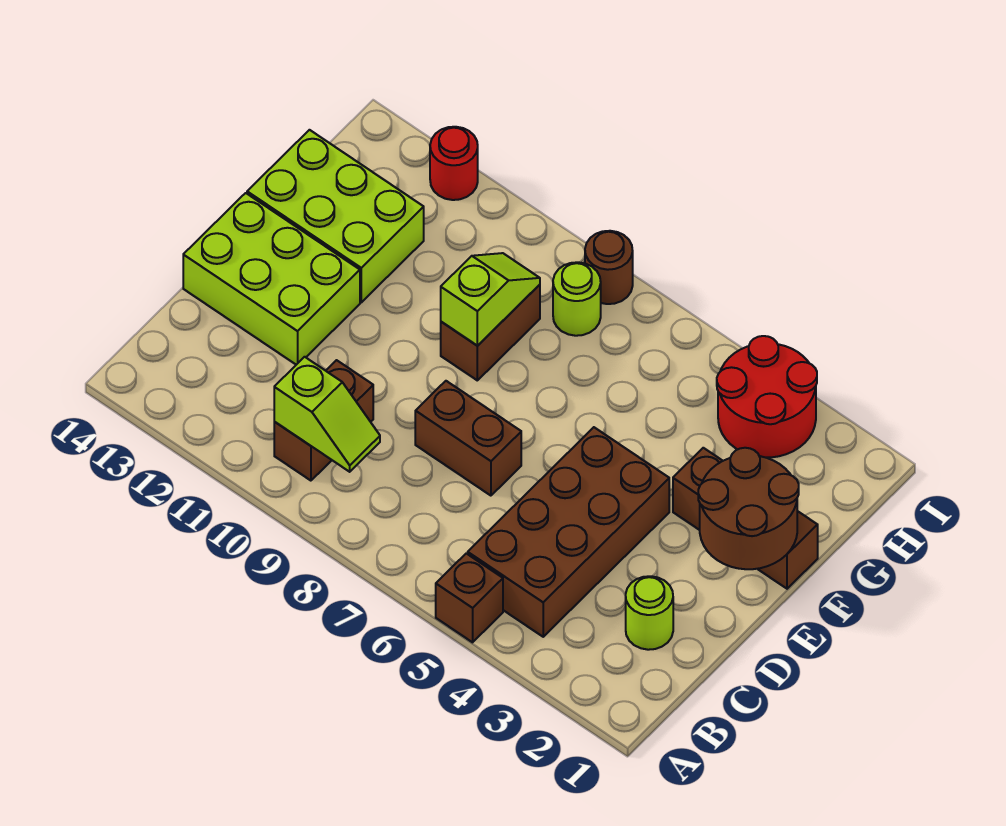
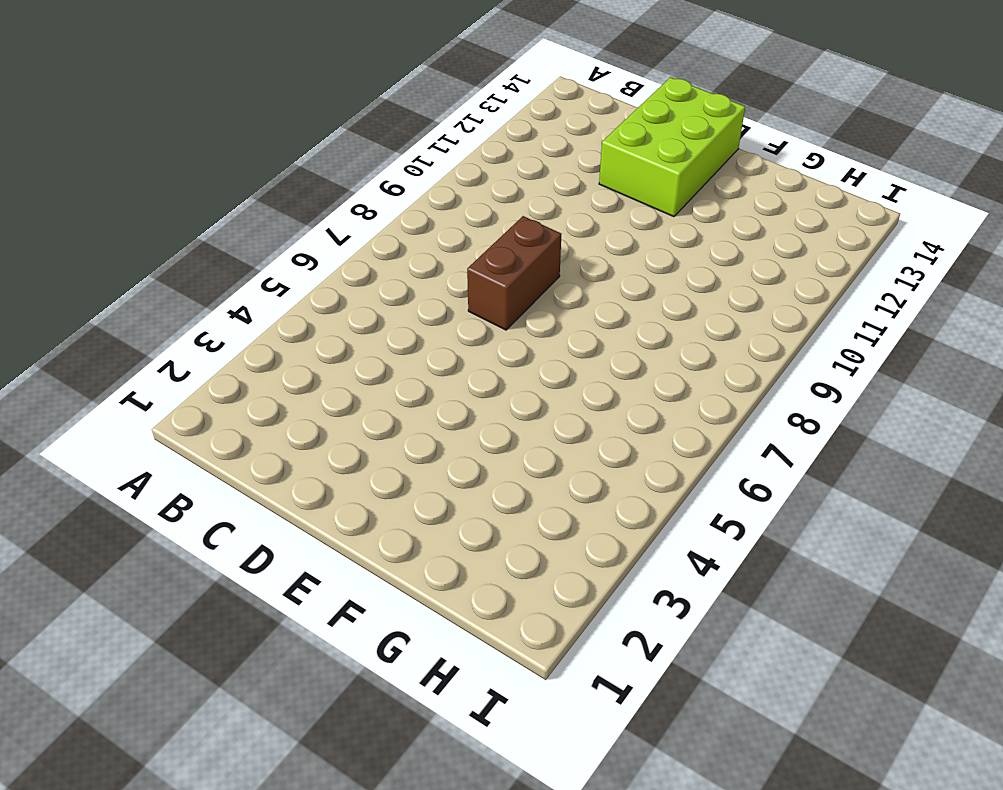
none -> brown 1x1 brick [436,553,503,642]
none -> brown 2x4 brick [468,427,669,637]
none -> brown 1x2 brick [274,360,373,481]

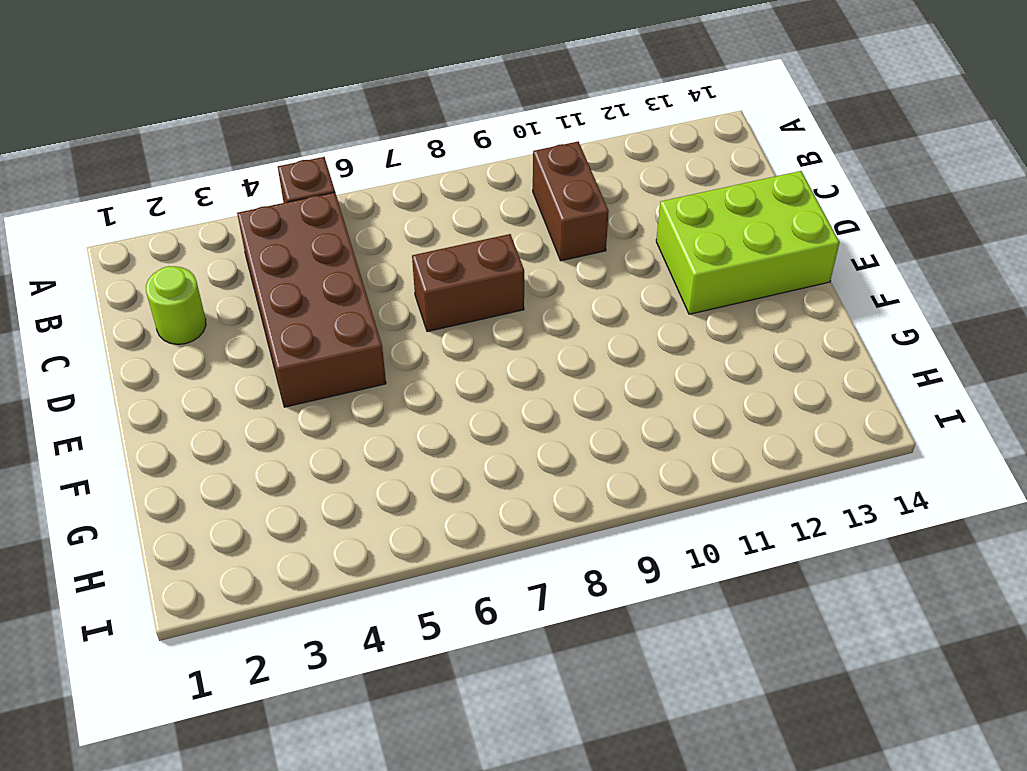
none -> brown 1x3 brick [673,448,818,589]
none -> brown 1x2 brick [441,285,540,380]
none -> lime 2x3 brick [247,130,424,302]

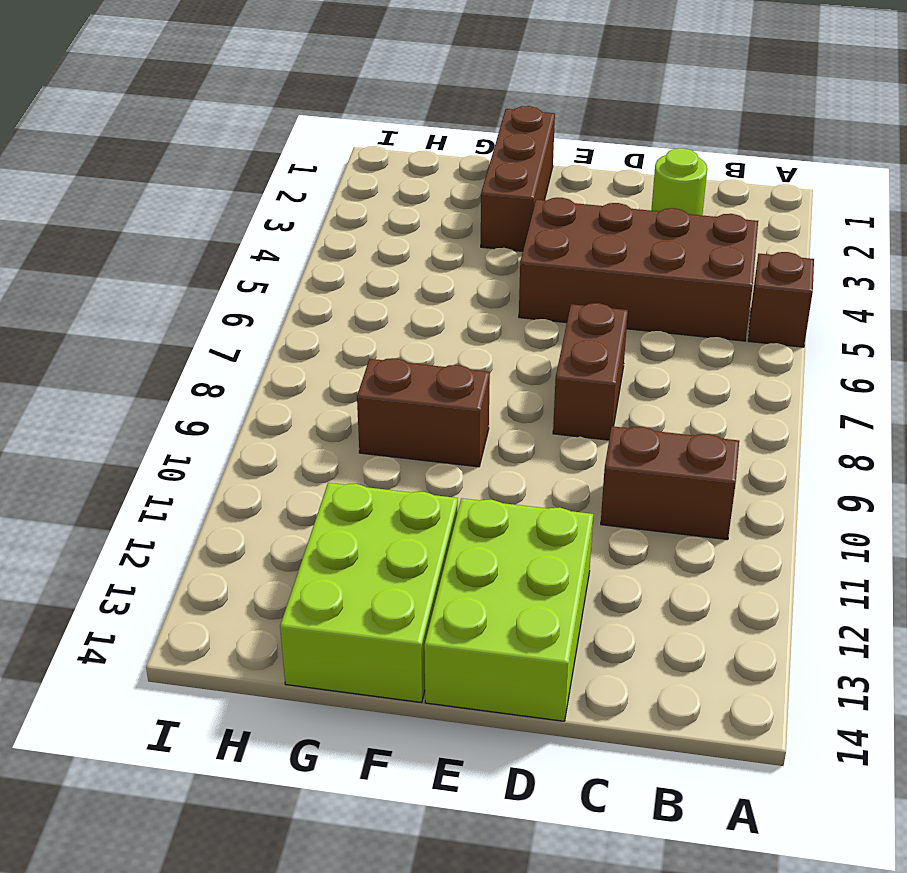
none -> red 2x2 round brick [717,336,817,457]
none -> lime 1x1 round brick [553,262,601,336]
none -> brown 1x1 round brick [585,231,633,304]

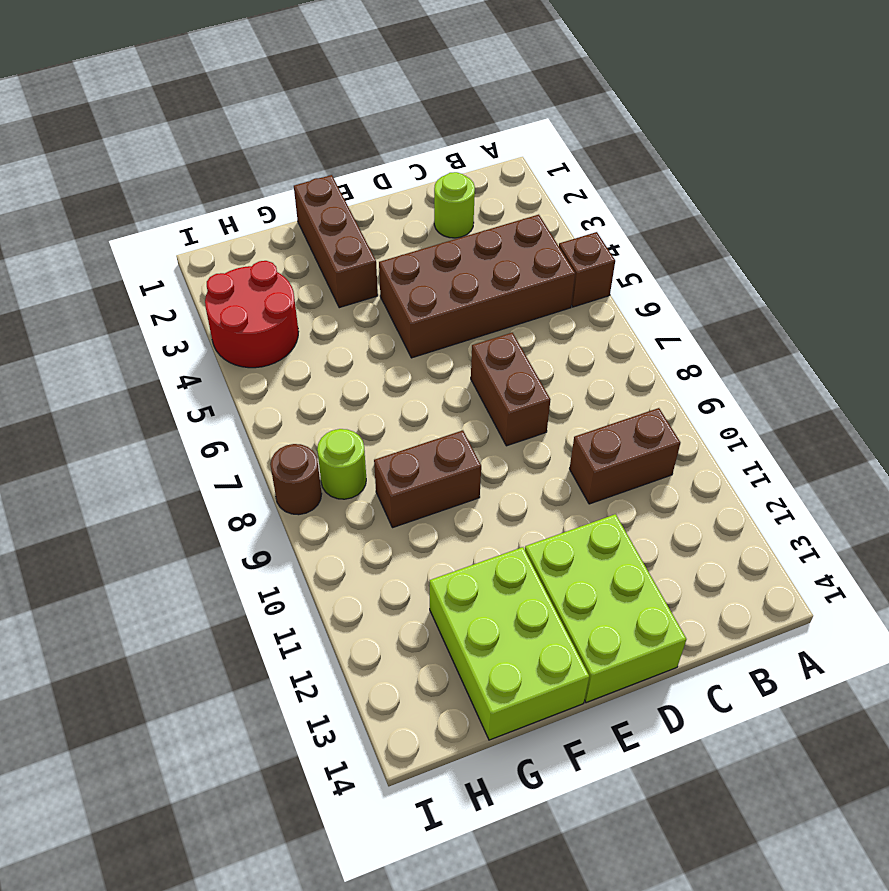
none -> red 1x1 round brick [430,127,478,200]
none -> lime 1x2 slope [274,357,380,472]
none -> brown 2x2 round brick [698,448,799,569]

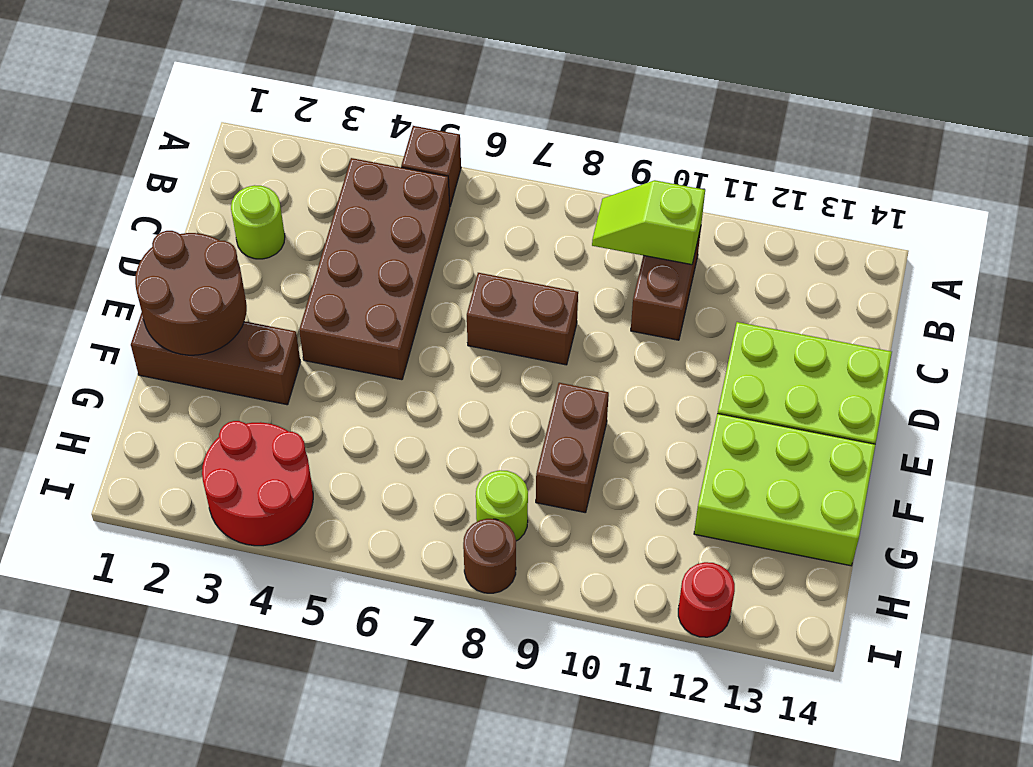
none -> lime 1x2 slope [441,253,540,346]

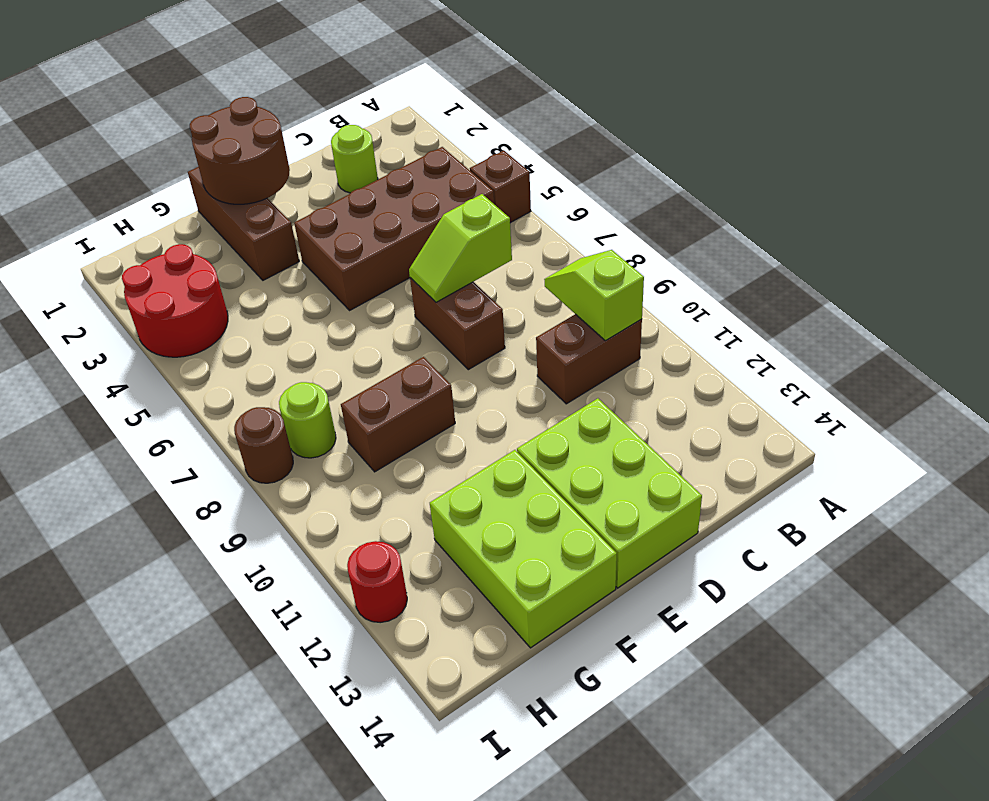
lime 1x2 slope [409,194,512,302] -> lime 1x2 slope moved to [441,253,540,346]

